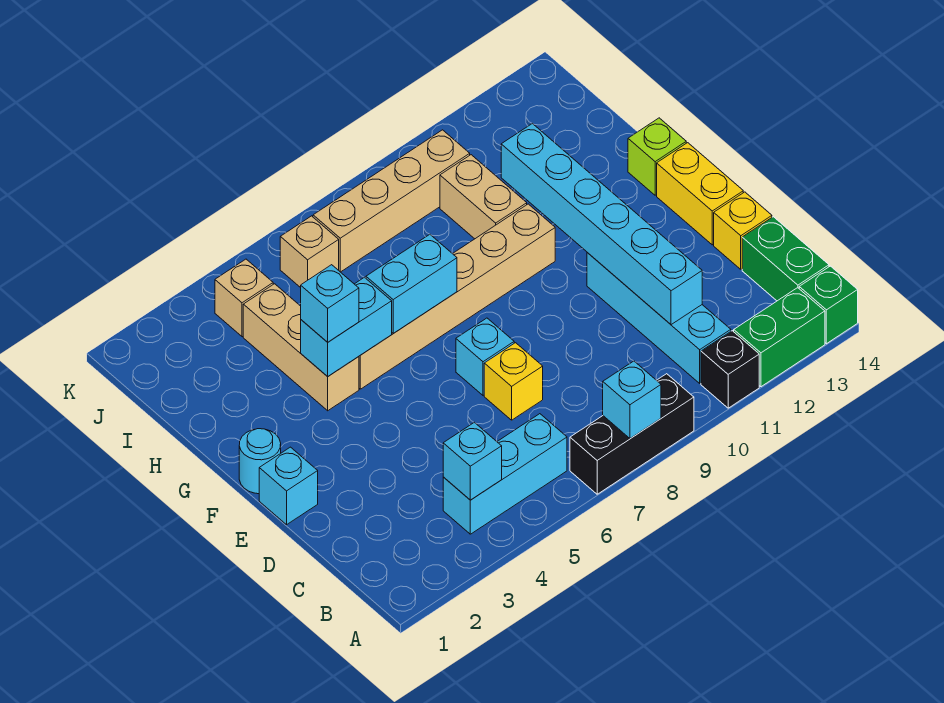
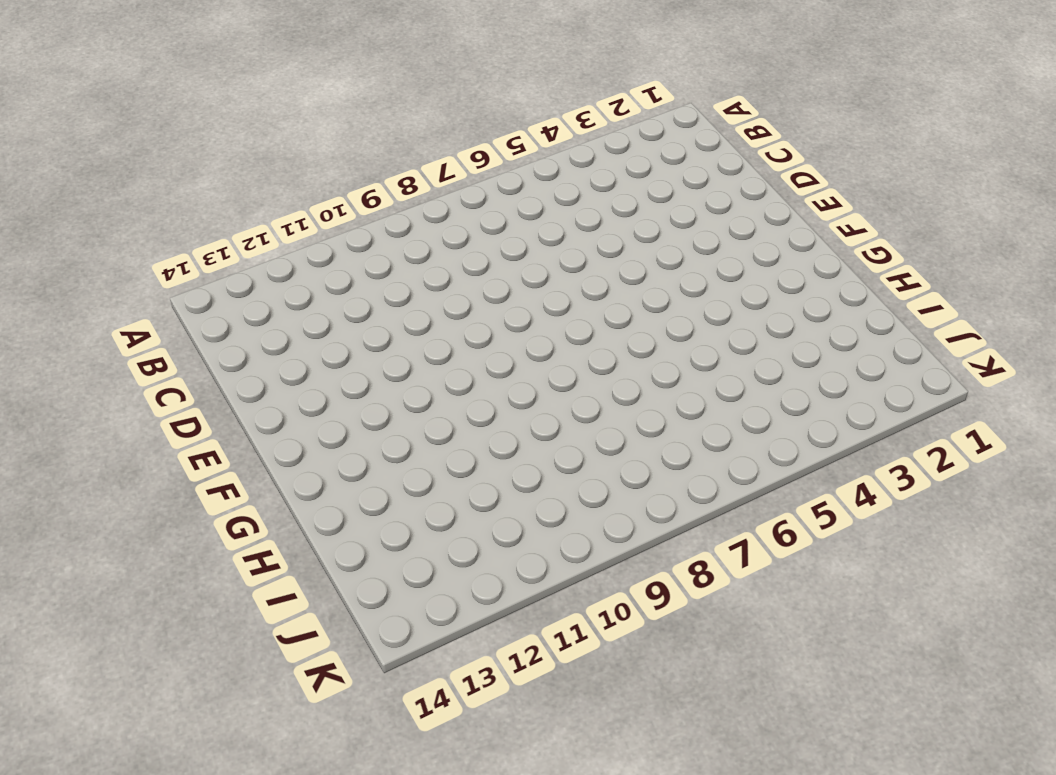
none -> black 1x3 brick [570,374,694,494]
none -> black 1x1 brick [701,331,759,408]
none -> green 1x2 brick [734,288,825,387]

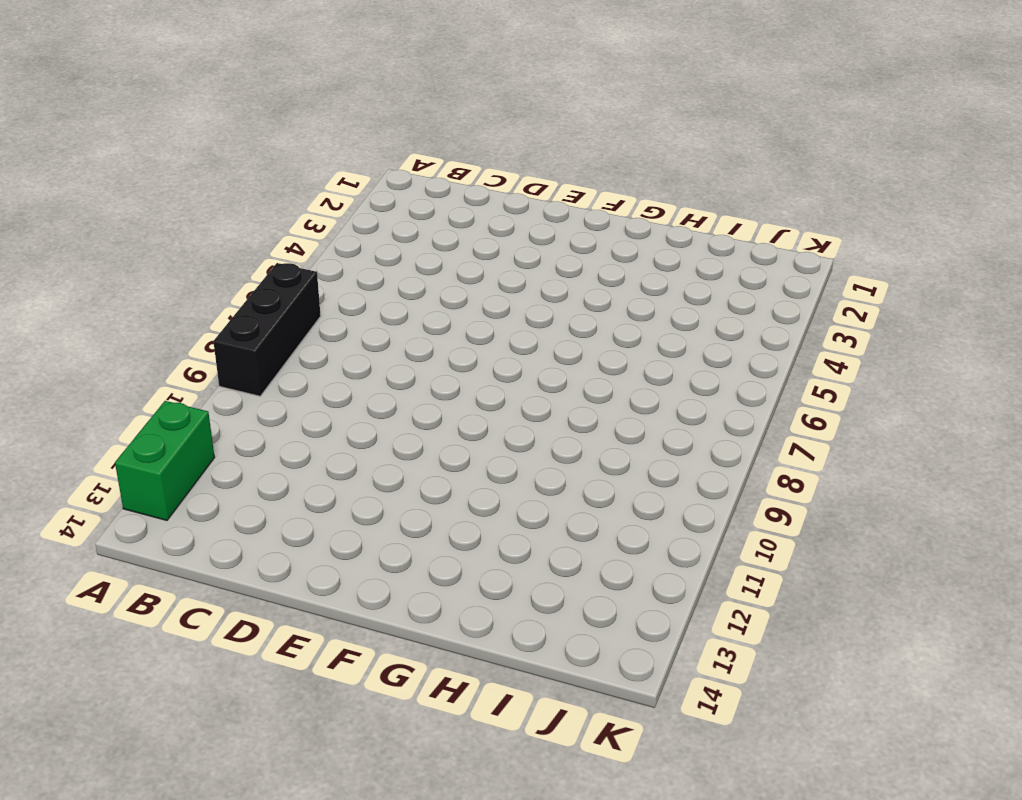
none -> black 1x1 brick [701,331,759,408]
none -> green 1x1 brick [799,266,858,344]
none -> cyan 1x3 brick [443,414,567,534]

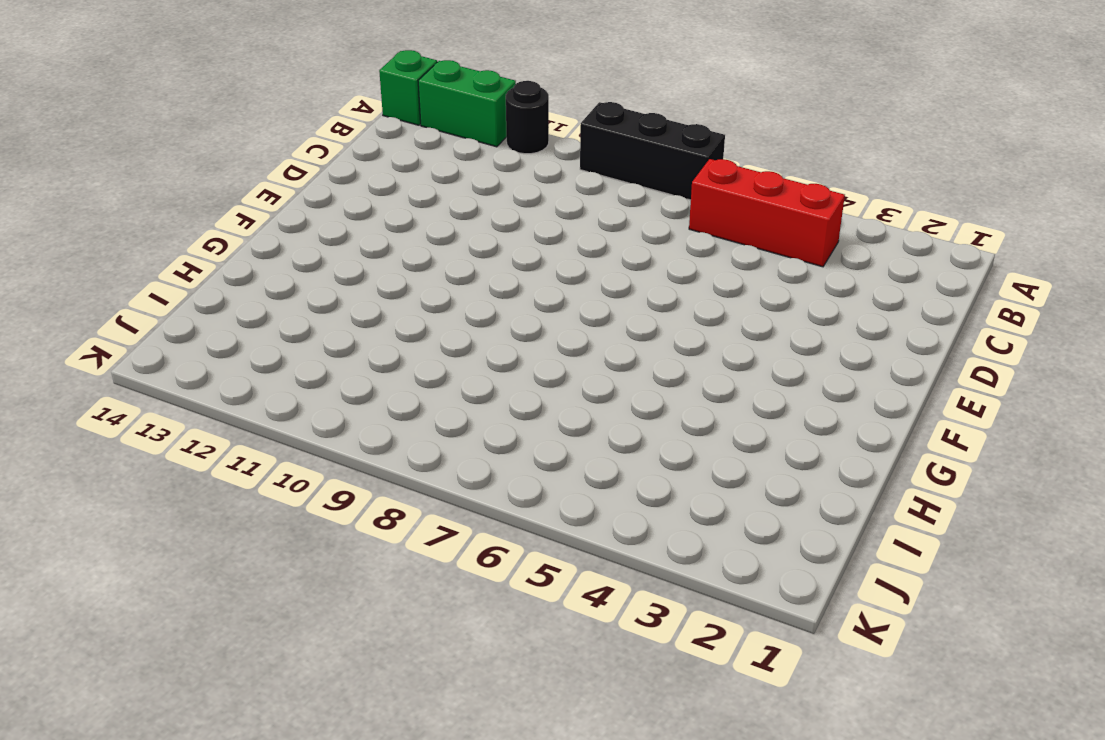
black 1x1 round brick [506,81,549,154] -> black 1x1 brick [701,331,759,408]
red 1x3 brick [689,159,845,267] -> cyan 1x3 brick [443,414,567,534]
none -> cyan 1x4 brick [587,253,731,383]
none -> green 1x2 brick [742,217,829,301]
none -> yellow 1x1 brick [484,343,543,420]

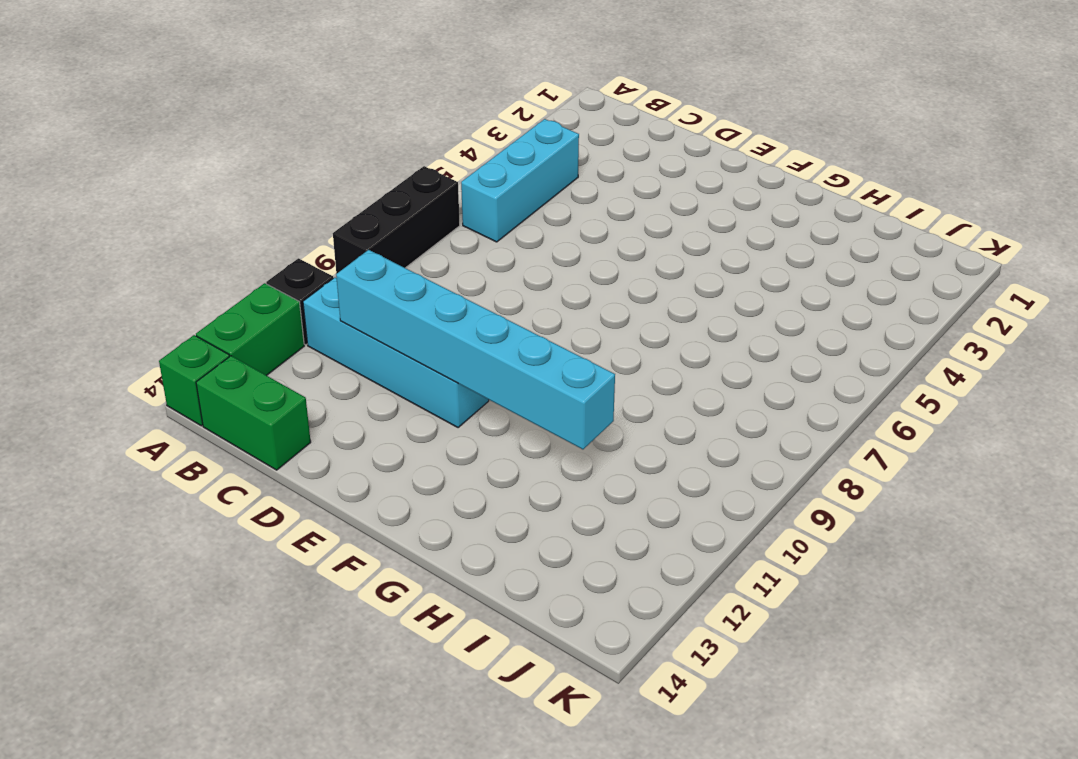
none -> yellow 1x1 brick [484,343,543,420]
none -> yellow 1x1 brick [714,192,772,269]
none -> cyan 1x1 brick [259,447,318,525]

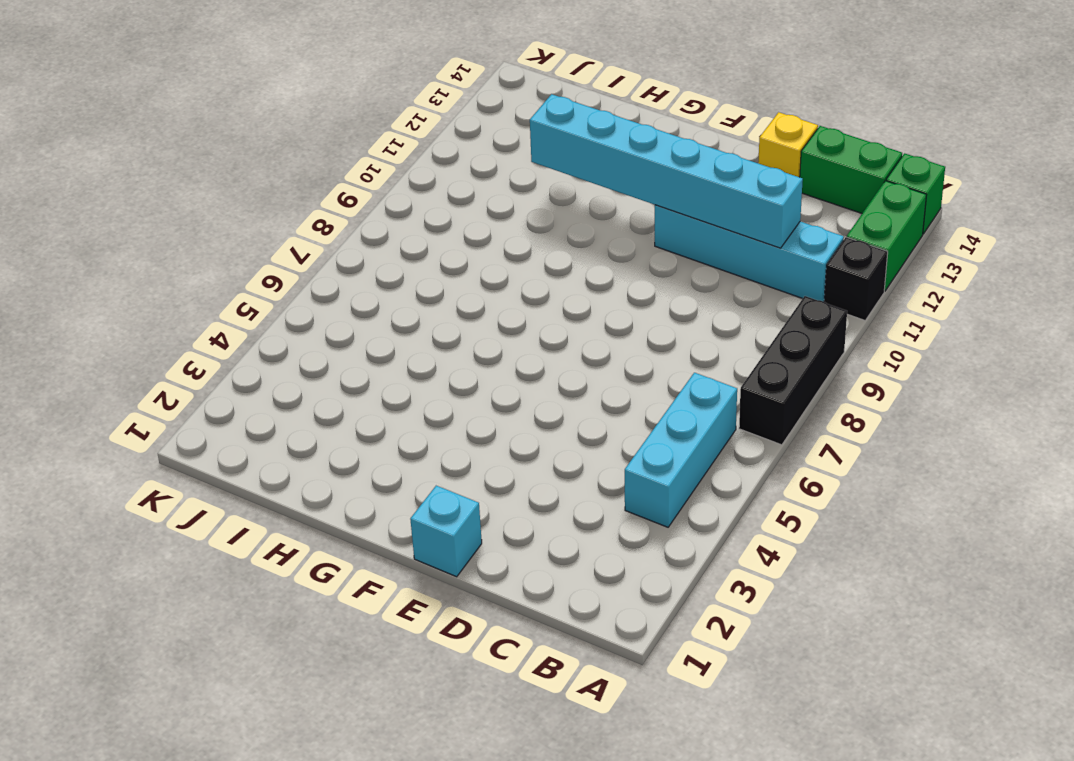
none -> yellow 1x1 brick [484,343,543,420]
none -> cyan 1x1 brick [456,318,514,395]
none -> yellow 1x2 brick [657,143,743,245]

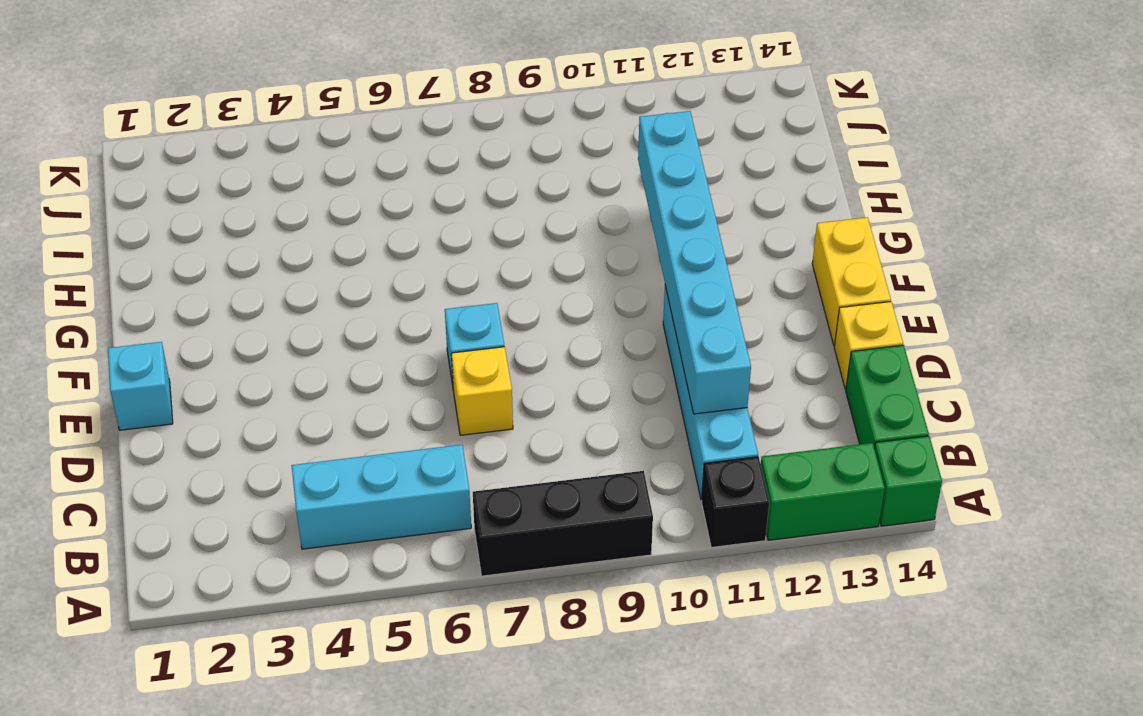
none -> cyan 1x1 round brick [239,429,281,494]
none -> tan 1x3 brick [243,284,359,411]
none -> tan 1x6 brick [359,204,555,389]

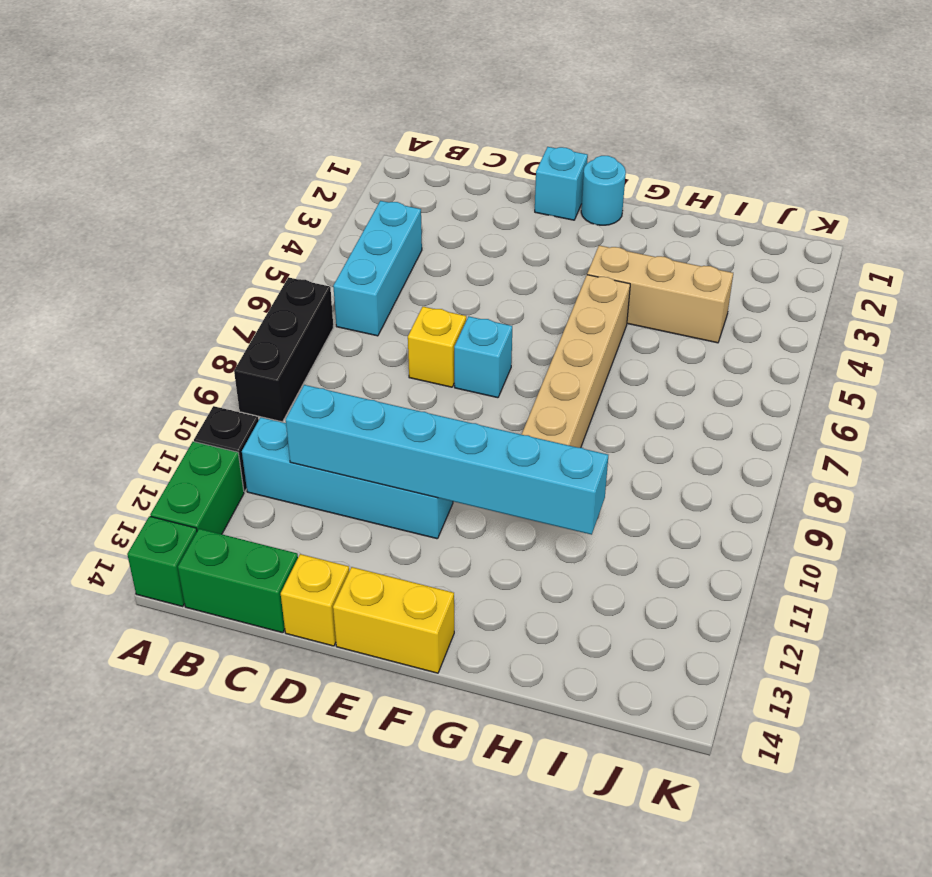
none -> lime 1x1 brick [628,118,686,195]
none -> tan 1x2 brick [440,155,527,239]
none -> tan 1x1 brick [215,259,273,337]

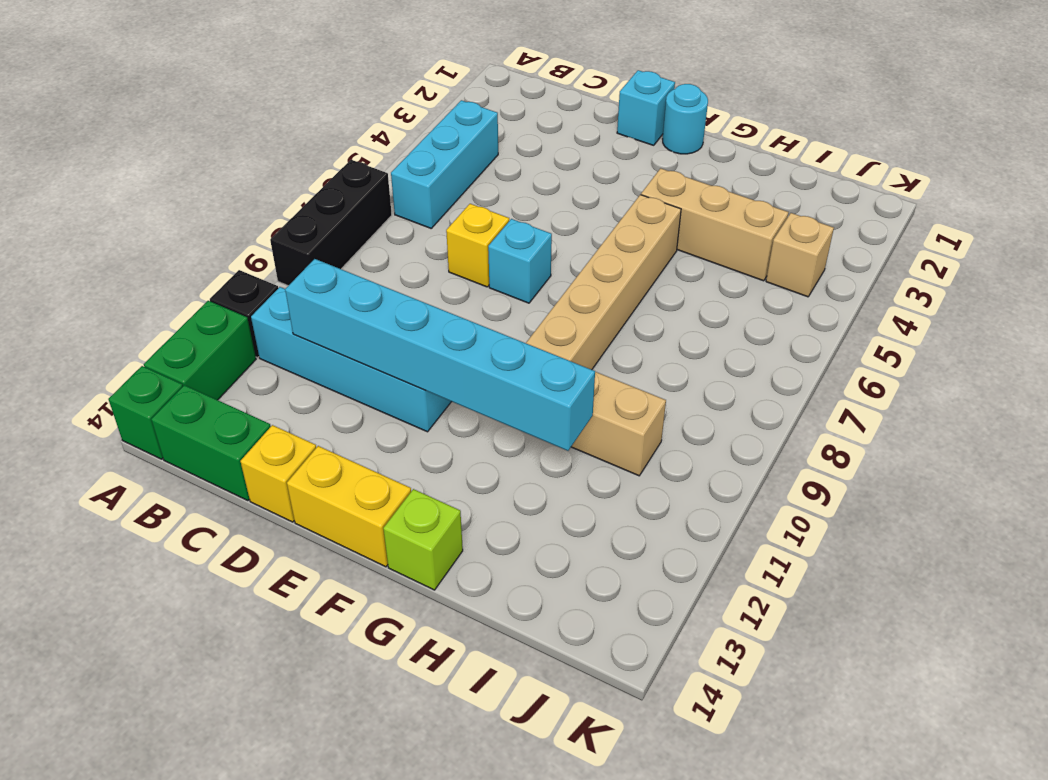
none -> tan 1x1 brick [280,216,339,288]
none -> tan 1x4 brick [313,130,470,272]
none -> cyan 1x1 brick [603,361,661,439]

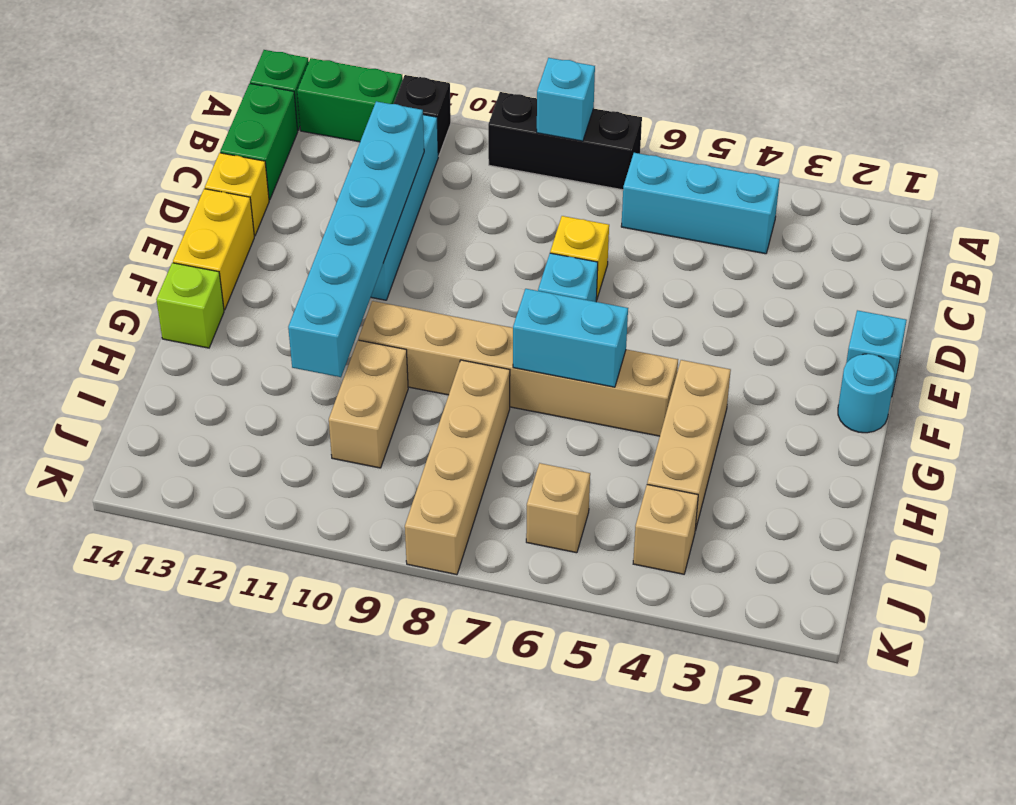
tan 1x4 brick [405,360,510,575] -> tan 1x4 brick turned to [313,130,470,272]
none -> cyan 1x1 brick [443,422,502,500]
none -> cyan 1x2 brick [301,277,392,377]
none -> cyan 1x1 brick [301,265,359,342]

